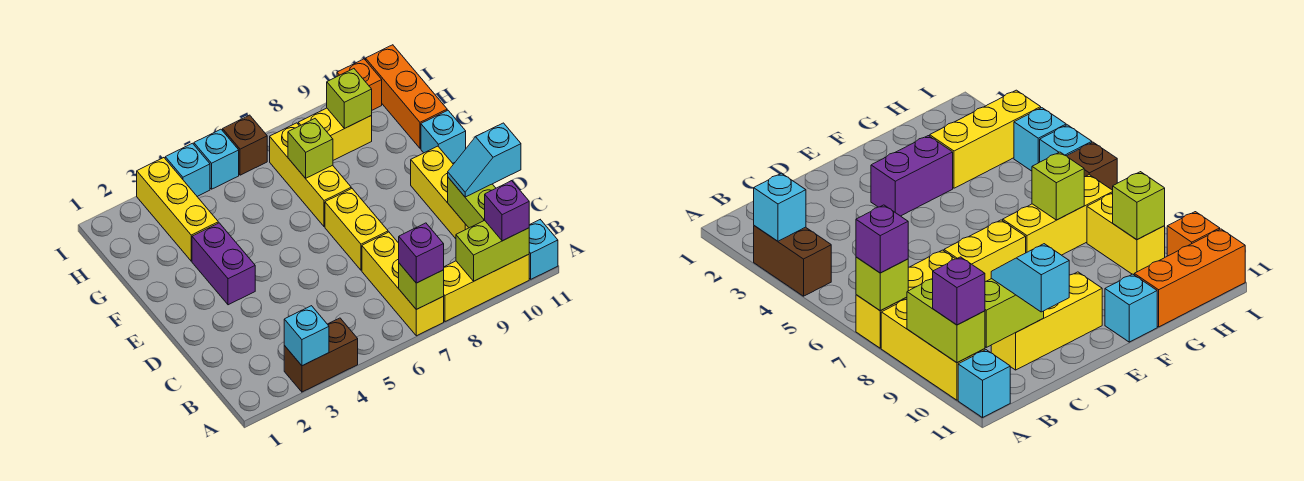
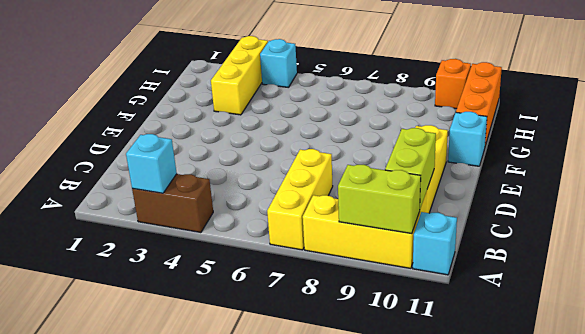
none -> yellow 1x2 brick [325,188,388,270]
none -> purple 1x2 brick [192,223,255,305]
none -> yellow 1x3 brick [270,123,351,227]

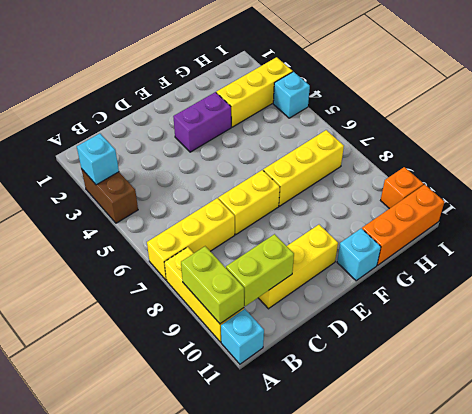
none -> yellow 1x2 brick [298,108,372,160]
none -> cyan 1x1 brick [194,129,239,189]
none -> brown 1x1 brick [223,115,267,175]

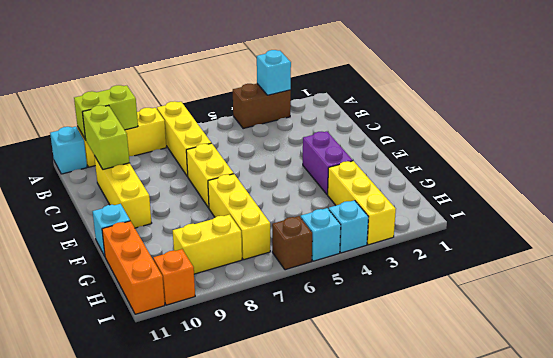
none -> lime 1x1 brick [399,263,444,309]
none -> lime 1x1 brick [288,119,333,178]
none -> lime 1x1 brick [327,69,372,129]

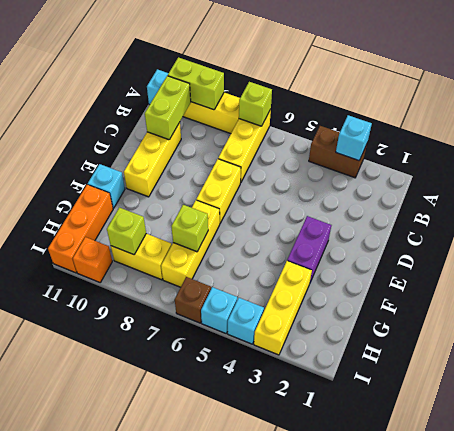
none -> purple 1x1 brick [399,223,444,283]
none -> purple 1x1 brick [485,181,529,241]
none -> cyan 1x2 slope [448,123,521,197]

